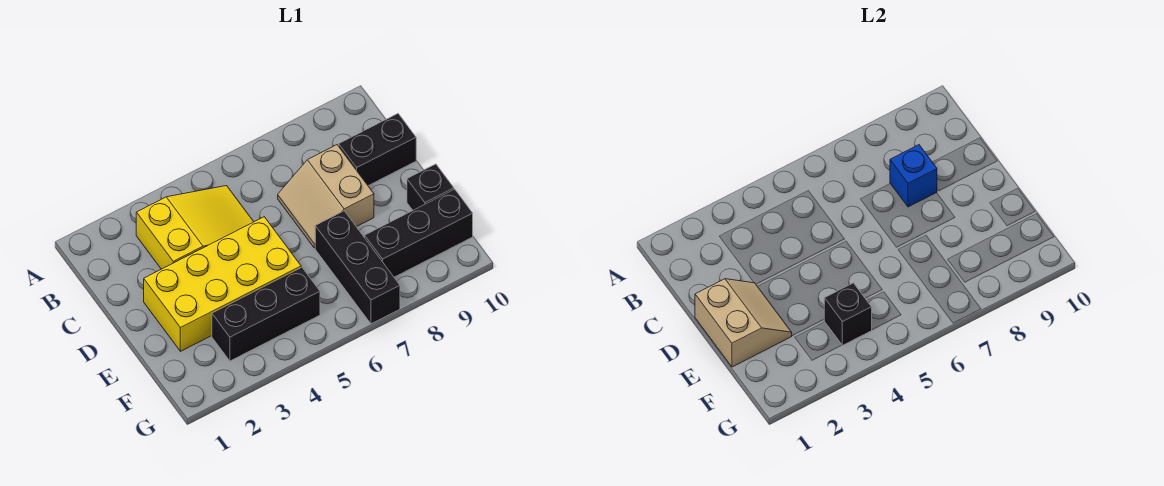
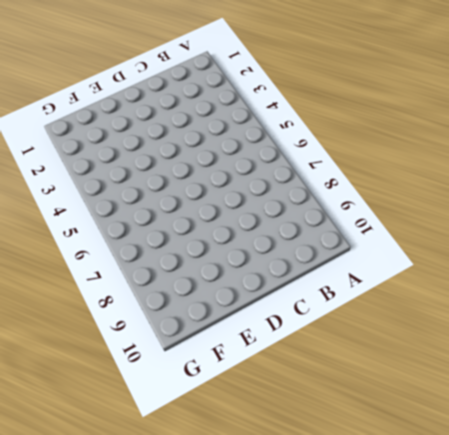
none -> yellow 2x3 slope [136,186,254,269]
none -> tan 2x2 slope [278,145,374,248]

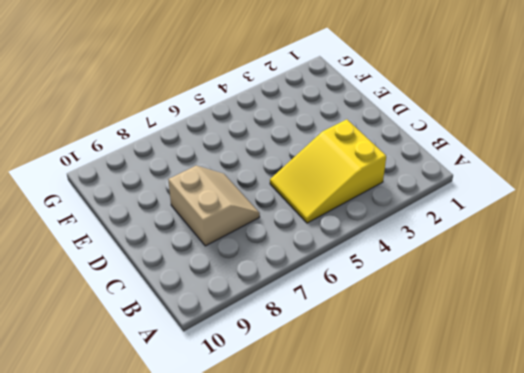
none -> black 1x2 brick [339,114,416,186]
none -> yellow 2x4 brick [144,217,301,351]

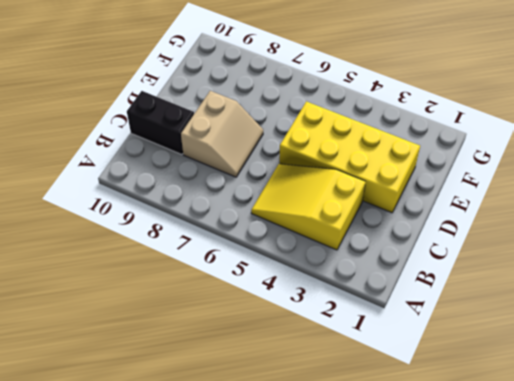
none -> black 1x3 brick [315,211,400,324]
none -> black 1x1 brick [407,164,454,210]

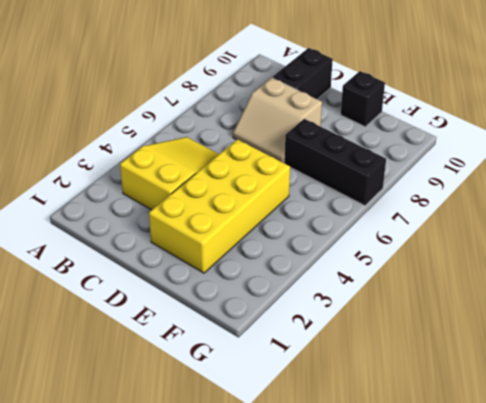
none -> black 1x3 brick [212,267,320,361]
none -> black 1x3 brick [365,189,473,277]

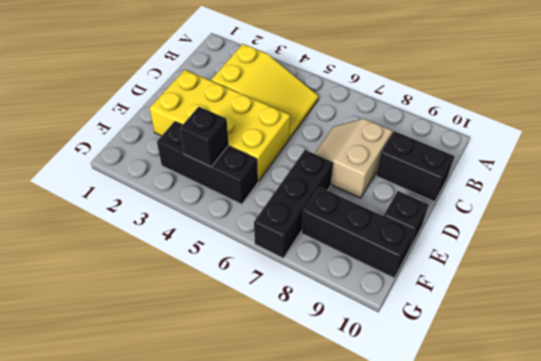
none -> blue 1x1 brick [890,145,937,207]
none -> tan 2x2 slope [695,279,792,367]

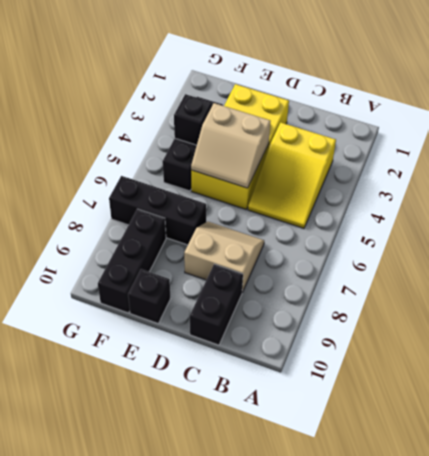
tan 2x2 slope [191,103,270,188] -> tan 2x2 slope moved to [695,279,792,367]
none -> blue 1x1 brick [890,145,937,207]

